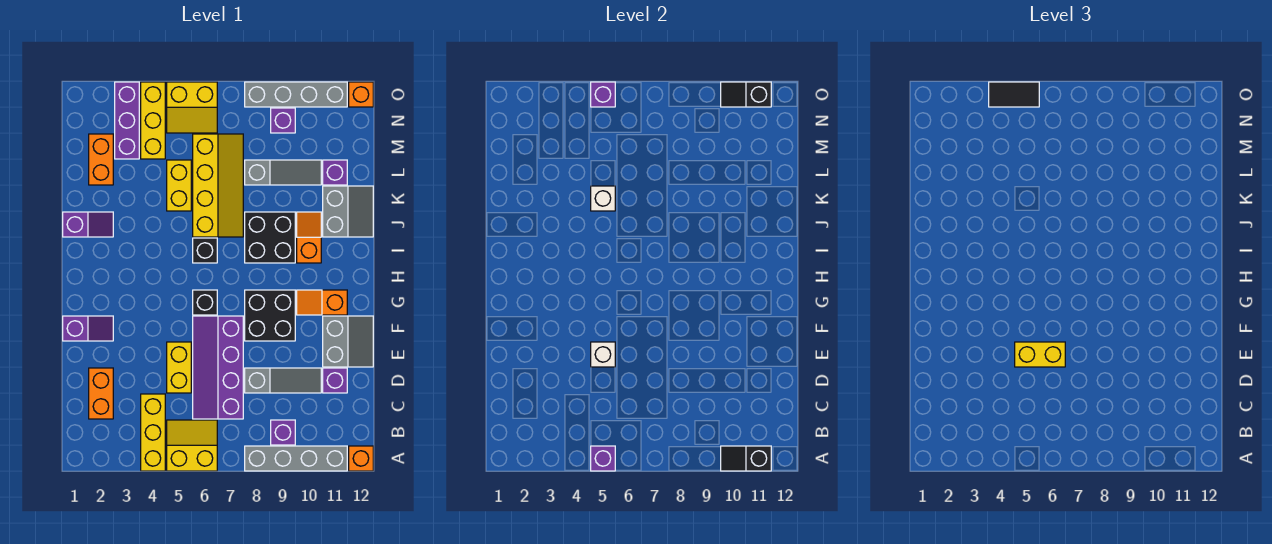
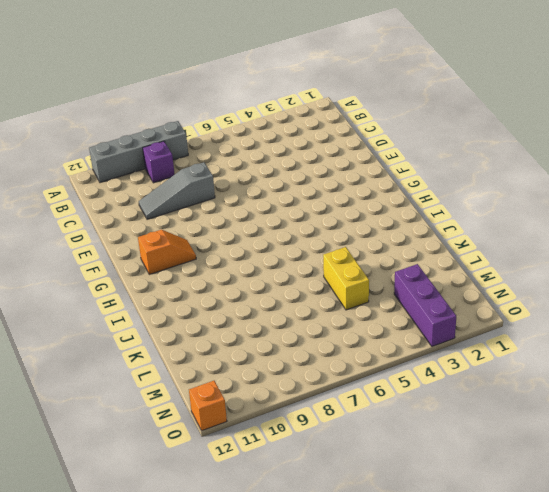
none -> yellow 1x3 brick [141,394,165,471]
none -> yellow 2x2 slope [167,420,217,471]
none -> orange 1x1 brick [349,446,373,471]
none -> orange 1x2 brick [89,368,113,419]

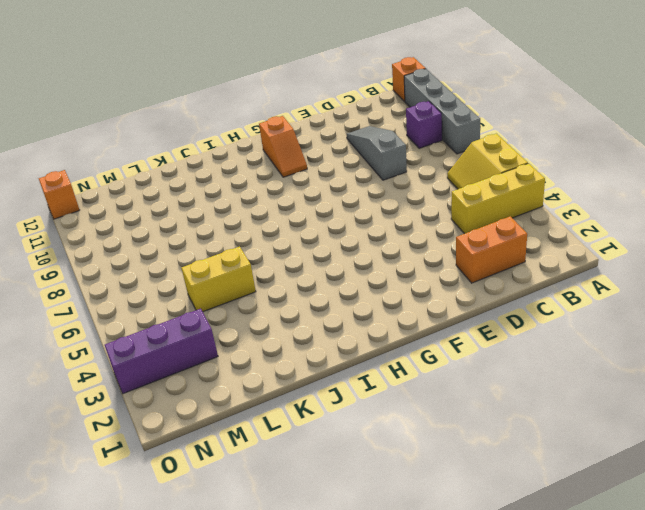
none -> purple 2x4 slope [193,316,243,419]
none -> yellow 1x2 brick [167,342,191,393]
none -> purple 1x1 brick [323,368,347,393]
none -> grey 2x2 slope [323,316,373,367]

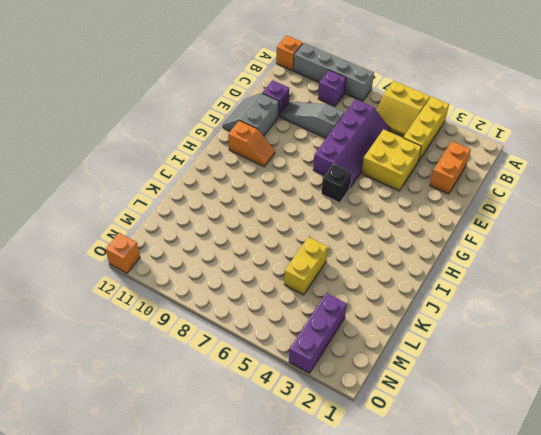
yellow 2x2 brick [362,129,422,191] -> yellow 1x2 brick [167,342,191,393]
none -> purple 1x2 slope [63,316,113,341]
none -> black 2x2 brick [245,290,295,341]
none -> black 1x1 brick [193,238,217,263]
none -> black 2x2 brick [245,212,295,263]

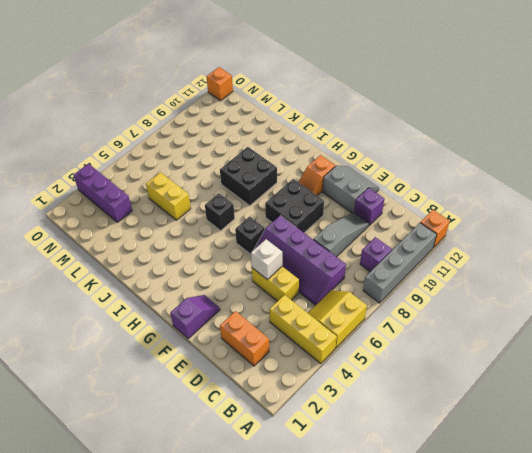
none -> orange 1x2 slope [297,212,321,263]
none -> purple 1x2 slope [63,212,113,237]
none -> yellow 2x4 slope [193,134,243,237]
none -> grey 2x2 slope [323,186,373,237]

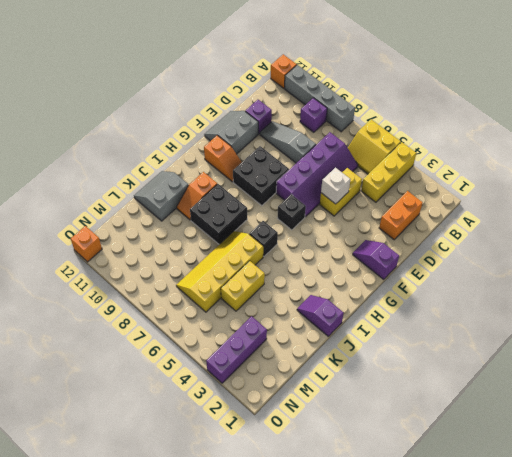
none -> orange 1x2 brick [89,134,113,185]
none -> grey 1x3 slope [245,160,321,185]
none -> purple 1x1 brick [323,160,347,185]
none -> yellow 1x3 brick [141,82,165,159]

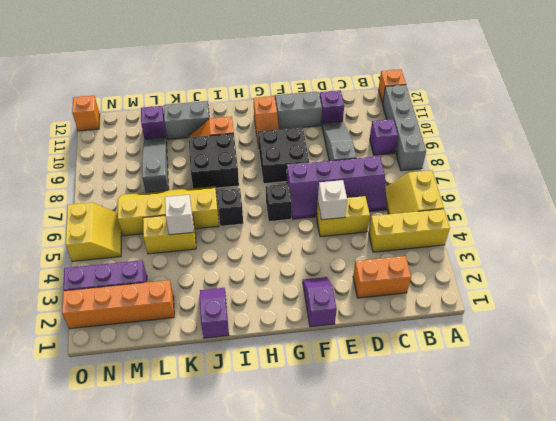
orange 1x4 brick [62,280,174,329] -> orange 1x2 brick [89,134,113,185]
none -> yellow 1x3 brick [141,82,165,159]
none -> purple 1x1 brick [271,108,295,133]
none -> grey 1x4 brick [245,82,347,107]
none -> purple 1x1 brick [591,446,615,471]

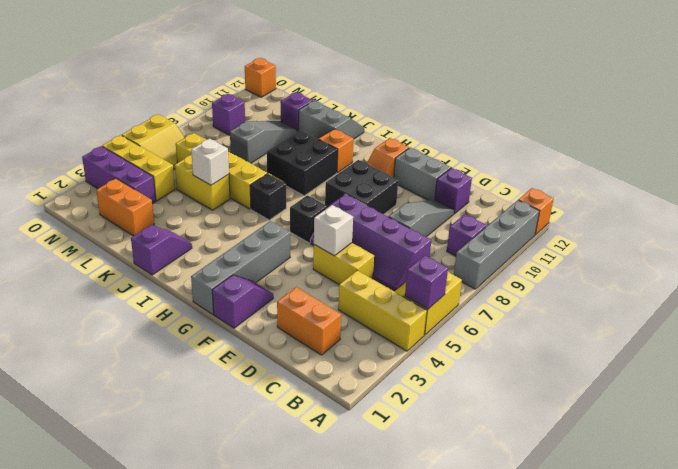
grey 1x4 brick [191,221,290,314] -> grey 1x4 brick moved to [245,82,347,107]
none -> black 1x2 slope [721,446,771,471]
none -> purple 1x1 brick [591,82,615,107]
none -> black 1x2 slope [721,82,771,107]
none -> yellow 1x2 brick [1015,342,1065,367]

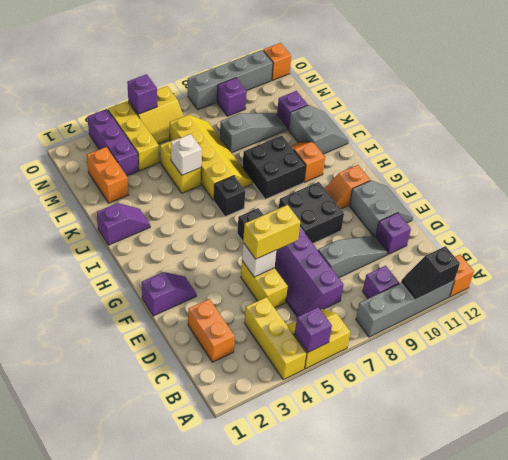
none -> black 1x2 slope [721,82,771,107]
none -> black 1x2 tile [989,82,1039,107]

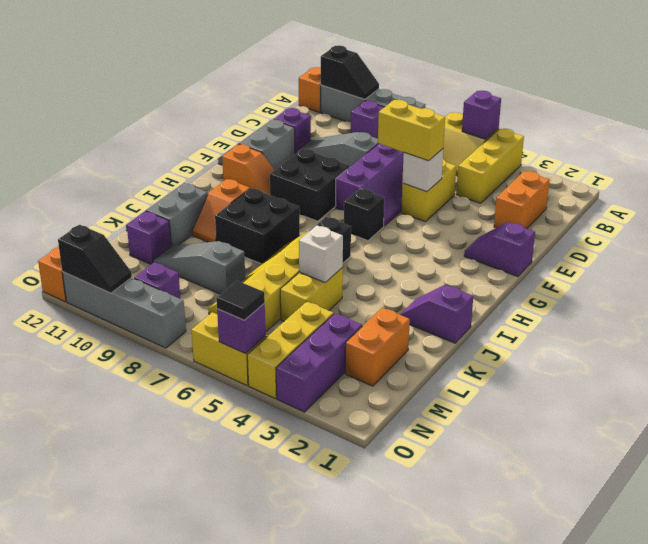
black 1x1 tile [217,281,265,320] -> black 1x2 tile [989,82,1039,107]

